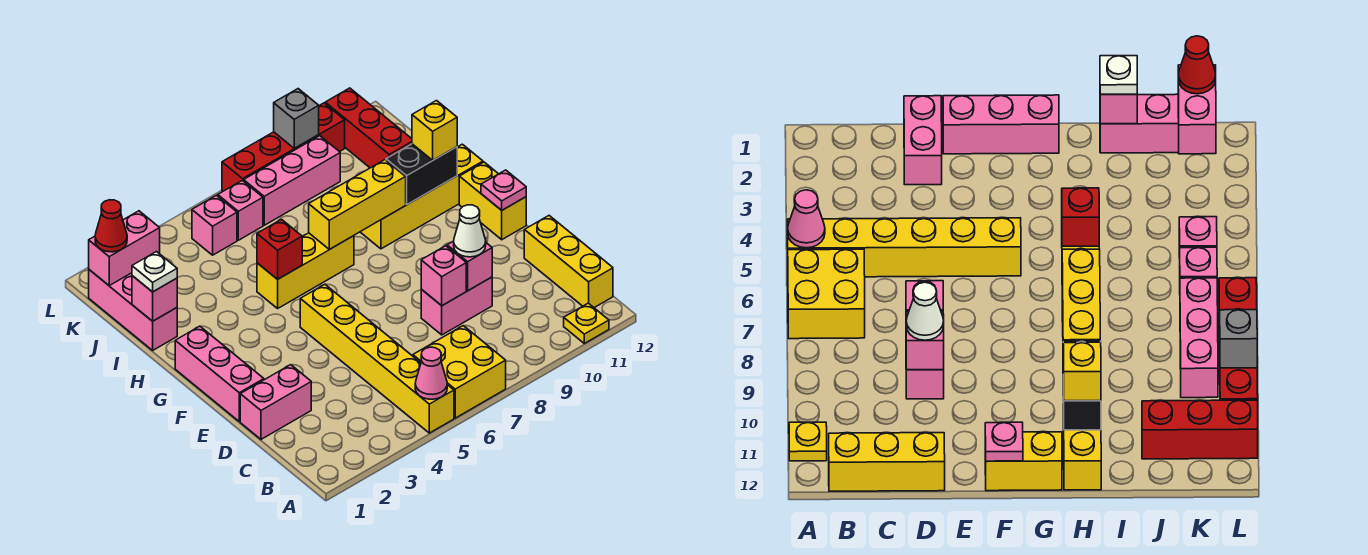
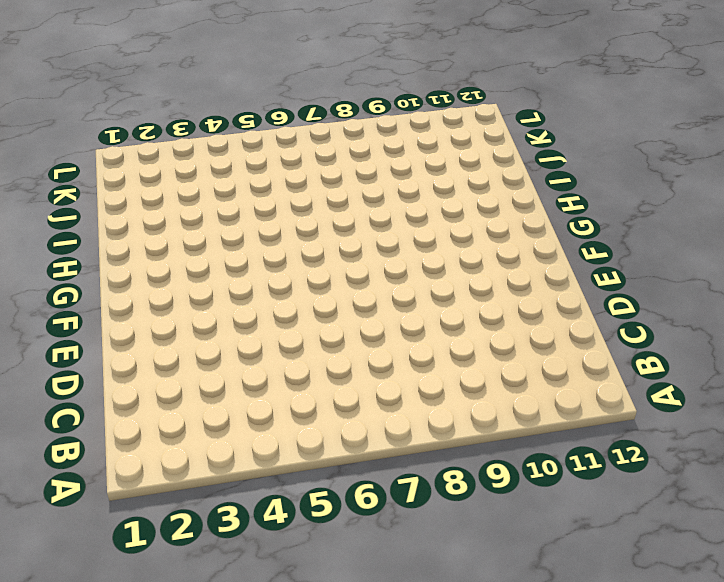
none -> yellow 1x6 brick [300,284,454,433]
none -> yellow 2x2 brick [413,326,506,418]
none -> yellow 1x1 plate [564,303,609,343]
none -> yellow 1x3 brick [524,216,613,308]

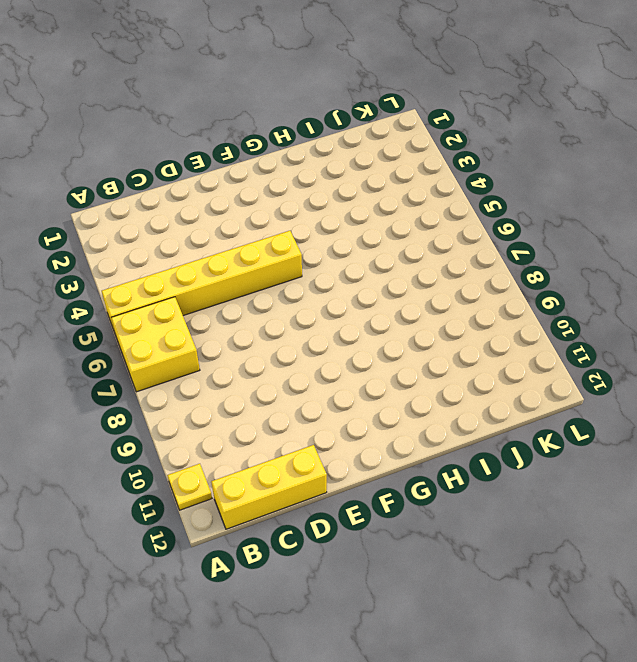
none -> pink 1x2 brick [240,365,311,439]
none -> pink 1x2 brick [421,277,492,335]
none -> pink 1x3 brick [175,326,264,422]
none -> yellow 1x2 brick [459,162,526,240]

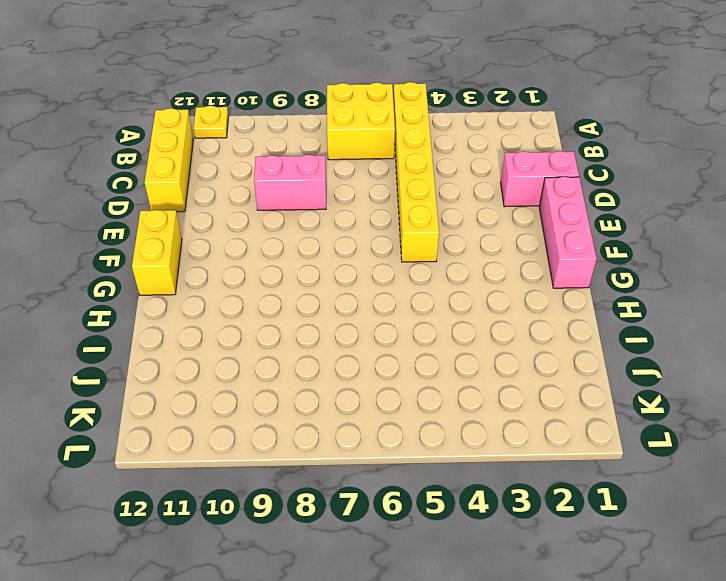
none -> yellow 1x3 brick [257,233,354,308]
none -> yellow 1x4 brick [361,144,483,249]
none -> pink 1x3 brick [89,270,177,350]
none -> red 1x3 brick [325,88,412,168]

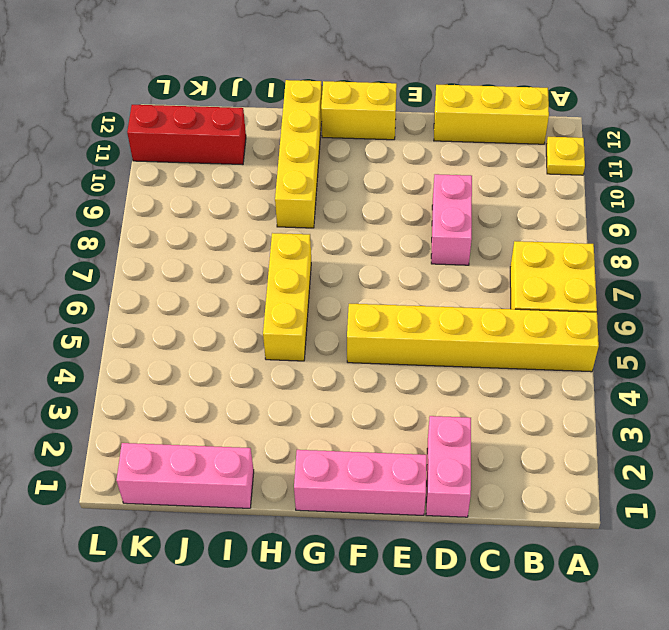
none -> pink 1x1 brick [192,195,237,255]
none -> pink 1x1 brick [218,180,263,240]
none -> pink 1x3 brick [244,136,340,225]
none -> red 1x4 brick [222,103,345,191]

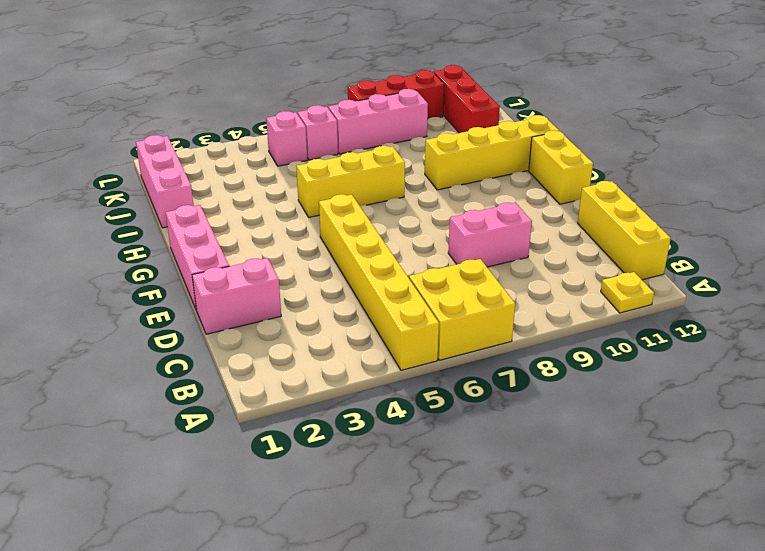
red 1x3 brick [348,70,444,120] -> red 1x4 brick [222,103,345,191]
none -> pink 1x1 cone [415,347,447,399]
none -> pink 1x1 brick [421,246,466,306]
none -> pink 1x1 brick [447,241,492,291]
none -> pink 1x1 plate [481,170,526,210]

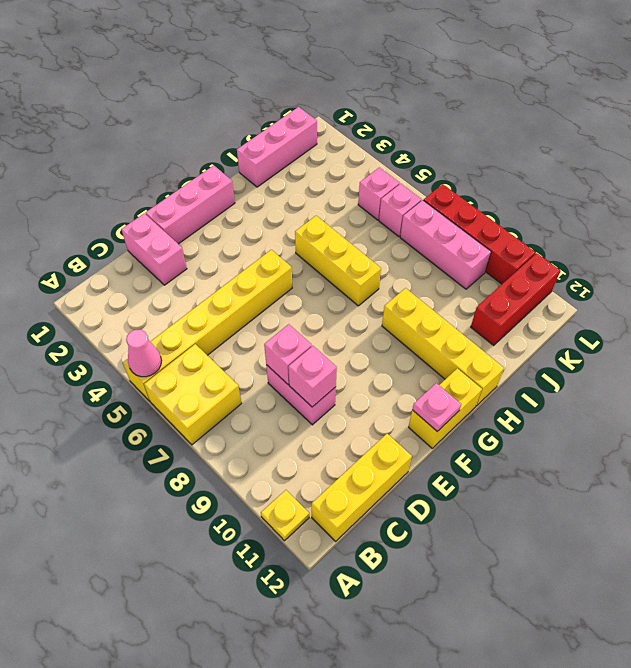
none -> red 1x1 brick [257,219,302,279]
none -> yellow 1x3 brick [309,160,406,249]
none -> black 1x2 brick [386,144,457,205]
none -> pink 1x1 brick [132,276,177,321]

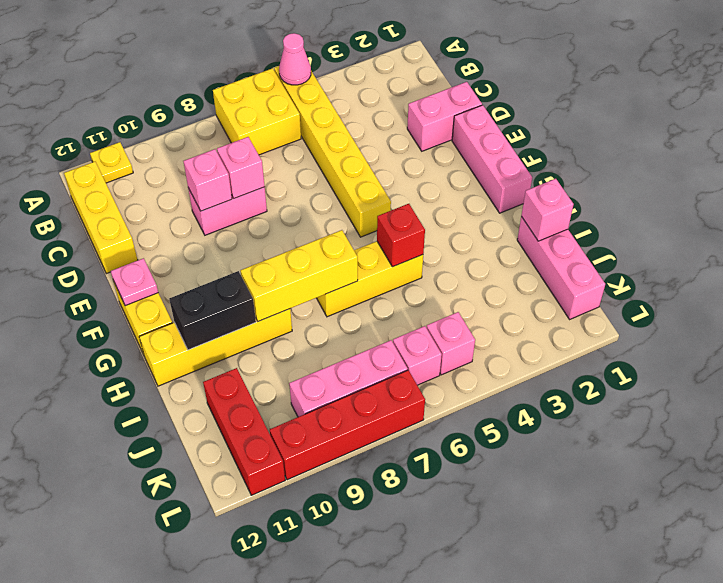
none -> pink 1x2 brick [89,211,160,285]
none -> grey 1x1 brick [274,89,319,148]
none -> white 1x1 cone [454,205,486,257]
none -> yellow 1x1 brick [412,101,457,160]

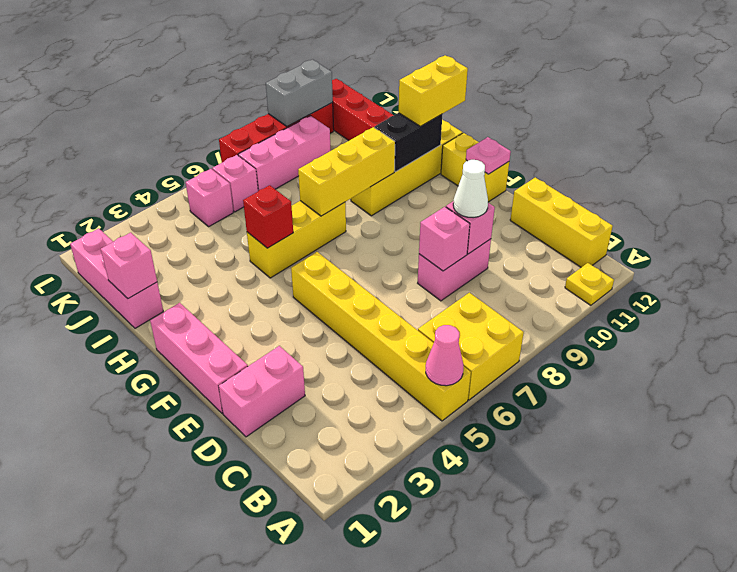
yellow 1x2 brick [399,55,468,126] -> yellow 1x1 brick [412,101,457,160]
grey 1x2 brick [266,60,333,126] -> grey 1x1 brick [274,89,319,148]
none -> pink 1x2 brick [89,211,160,285]
none -> white 1x1 plate [132,252,177,292]
none -> red 1x1 cone [95,200,127,252]

